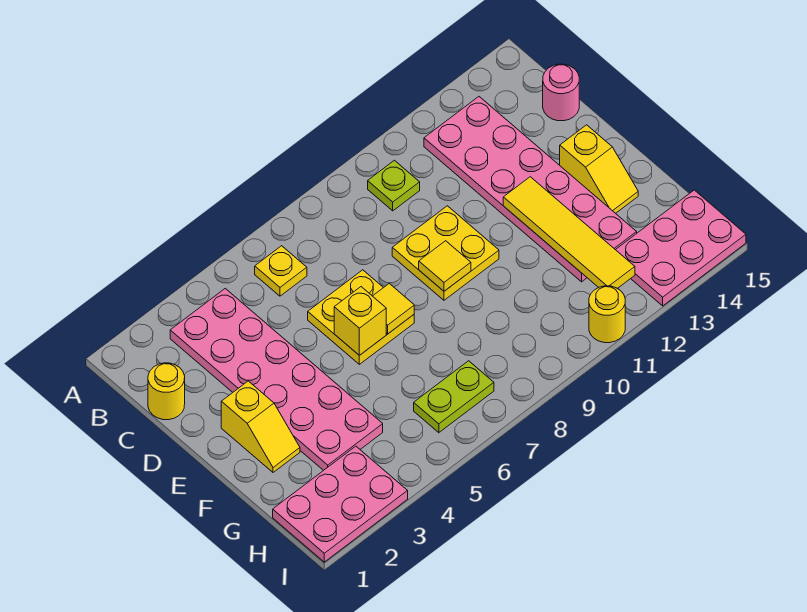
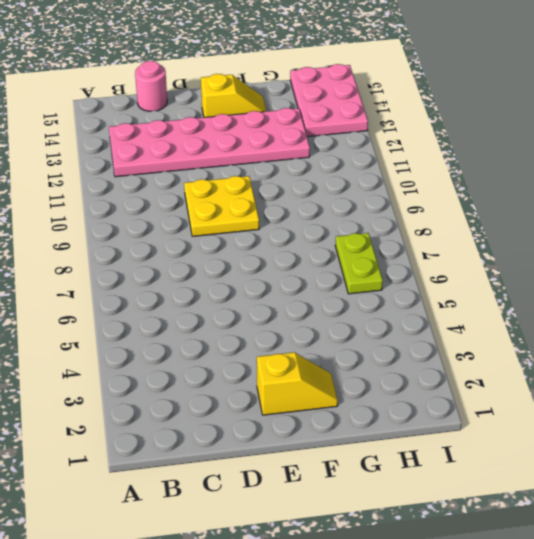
none -> pink 2x6 plate [170,289,383,470]
none -> yellow 1x1 plate [255,246,307,296]
none -> lime 1x1 plate [368,160,420,211]

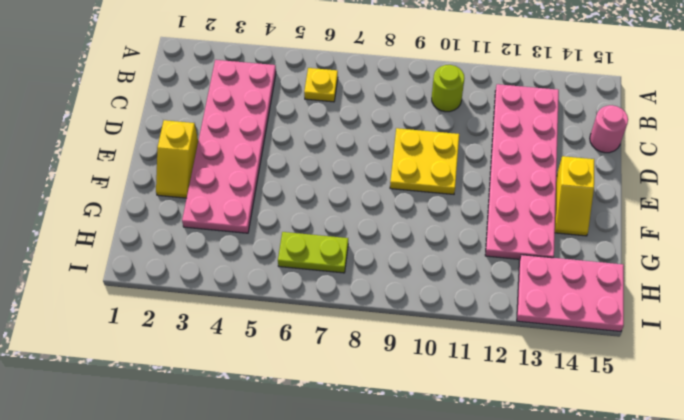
lime 1x1 round brick [432,65,464,112] -> lime 1x1 plate [368,160,420,211]
none -> yellow 1x1 round brick [148,363,185,420]
none -> yellow 2x2 plate [308,270,414,364]
none -> pink 2x3 plate [273,446,408,562]

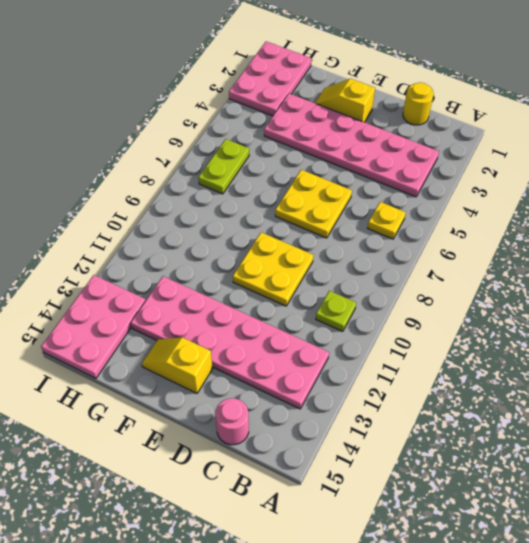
none -> yellow 1x1 round brick [589,286,625,343]
none -> yellow 1x1 brick [334,287,386,355]
none -> yellow 1x1 tile [373,284,414,334]

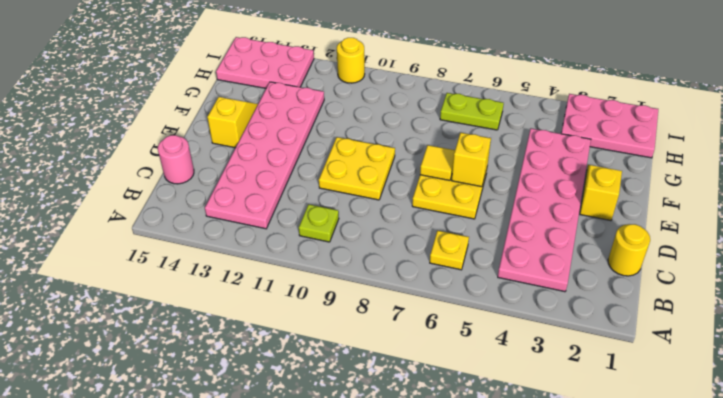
none -> yellow 1x1 tile [419,241,471,291]
none -> yellow 1x4 tile [503,177,635,288]

